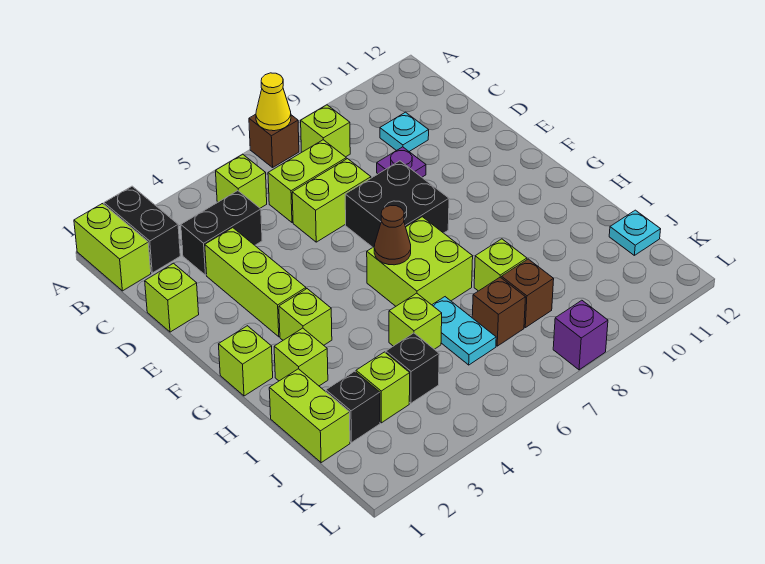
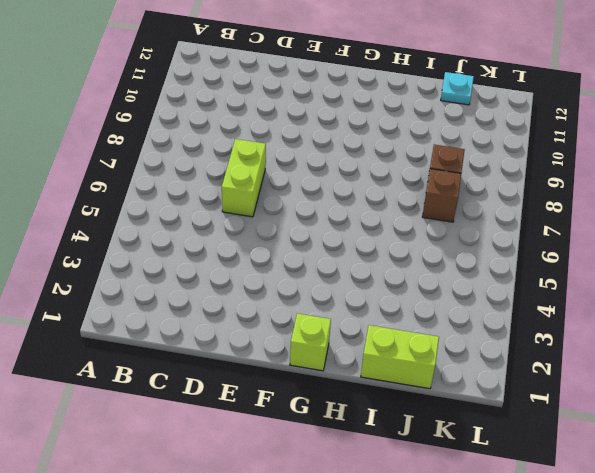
none -> lime 1x2 brick [74,204,151,291]
none -> black 1x2 brick [104,186,180,273]
none -> brown 1x1 brick [249,114,299,167]
none -> lime 1x1 brick [216,154,267,208]

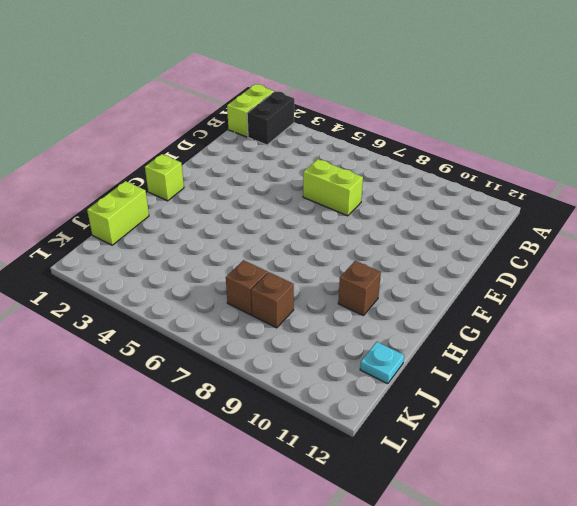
brown 1x1 brick [338,261,381,316] -> brown 1x1 brick moved to [249,114,299,167]
none -> lime 1x1 brick [216,154,267,208]
none -> lime 1x1 brick [301,105,350,157]
none -> black 1x2 brick [181,191,262,275]
none -> lime 1x2 brick [268,140,346,223]

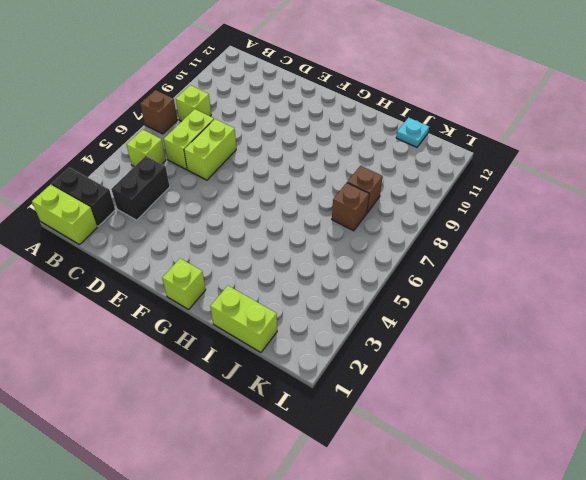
none -> cyan 1x1 plate [380,112,429,151]
none -> lime 1x1 brick [145,263,199,332]
none -> lime 1x3 brick [205,228,306,337]
none -> purple 1x1 plate [377,147,426,177]

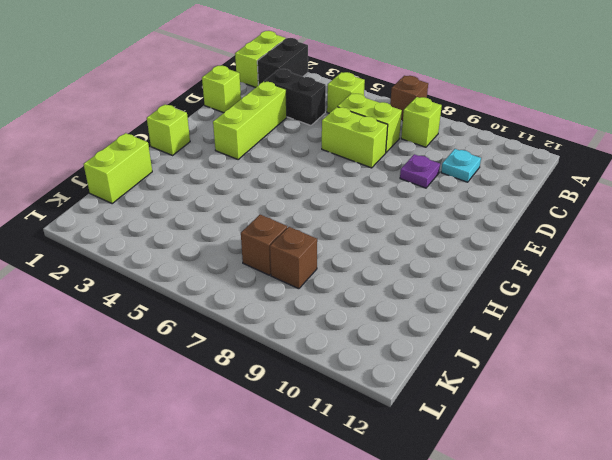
none -> black 2x2 brick [345,161,449,247]
none -> lime 1x1 brick [279,289,332,345]
none -> lime 2x2 brick [367,217,473,306]
none -> lime 1x1 brick [274,328,328,386]

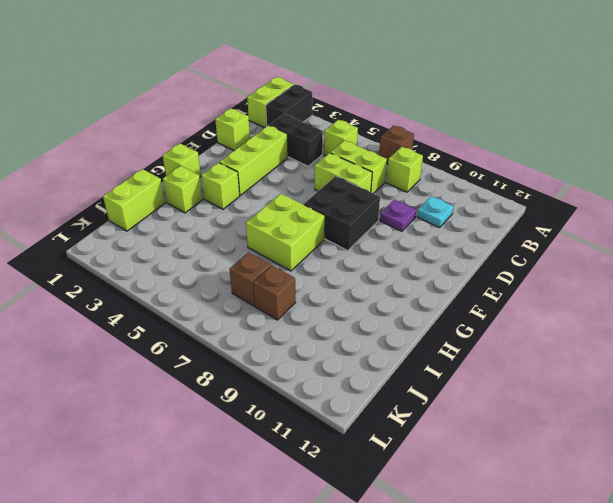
none -> lime 1x1 brick [389,293,442,349]
none -> cyan 1x2 plate [432,297,496,365]
none -> lime 1x1 brick [474,239,527,291]
none -> black 1x1 brick [326,371,380,443]

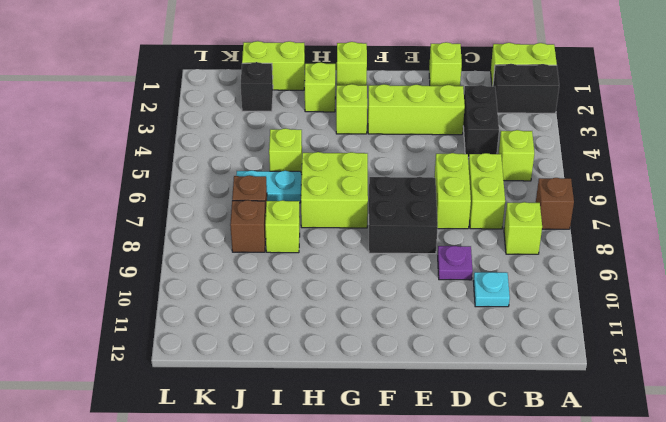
none -> lime 1x1 brick [356,352,410,423]
none -> black 1x1 brick [386,333,439,403]
none -> cyan 1x1 plate [609,210,661,255]
none -> purple 1x1 brick [553,300,608,370]

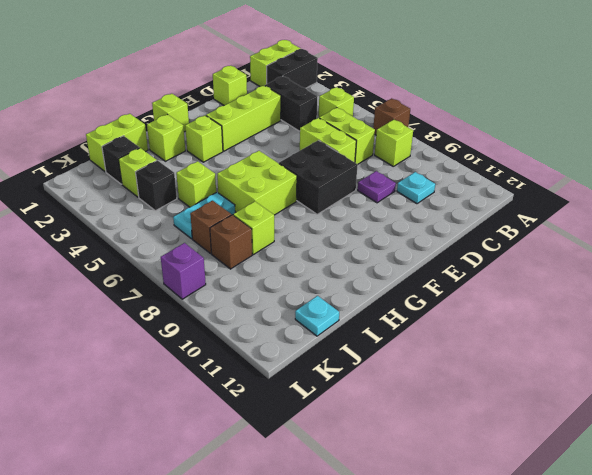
none -> yellow 1x1 cone [256,73,291,131]
none -> brown 1x1 cone [374,205,411,265]

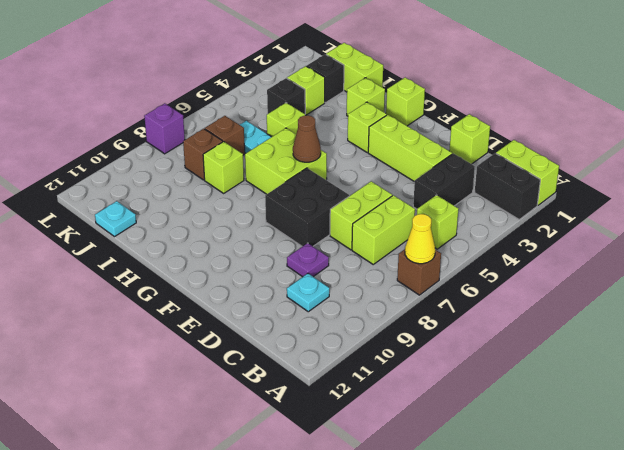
none -> lime 1x1 brick [301,105,350,157]

